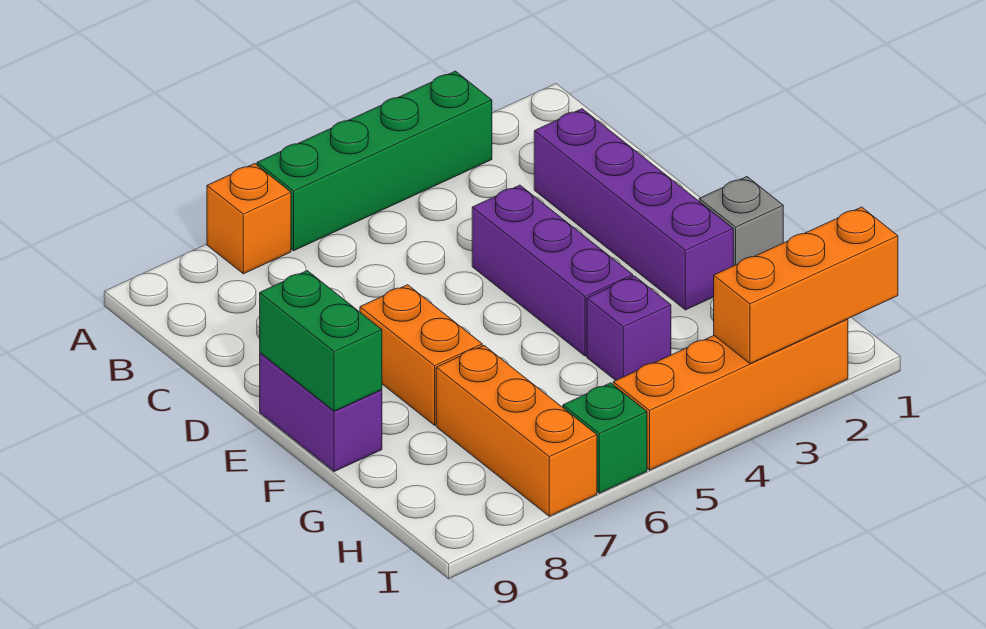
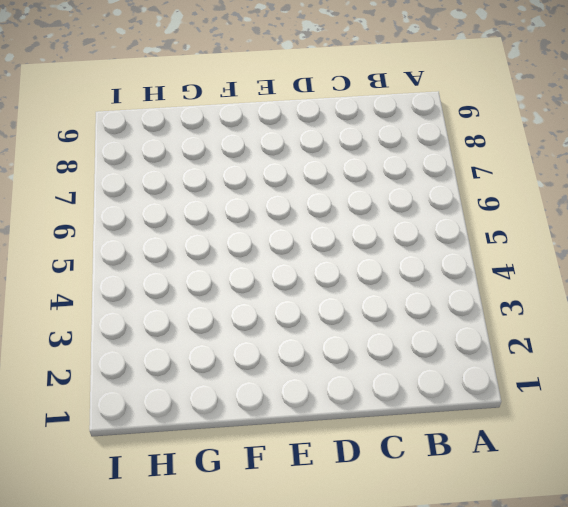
none -> green 1x4 brick [257,71,492,251]
none -> orange 1x1 brick [207,164,291,274]
none -> purple 1x4 brick [534,109,733,310]

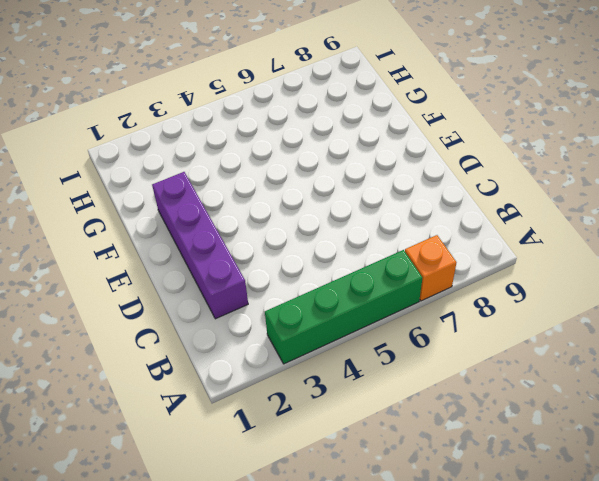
none -> purple 1x3 brick [472,185,633,356]
none -> orange 1x2 brick [360,285,482,425]
none -> purple 1x2 brick [260,353,382,472]

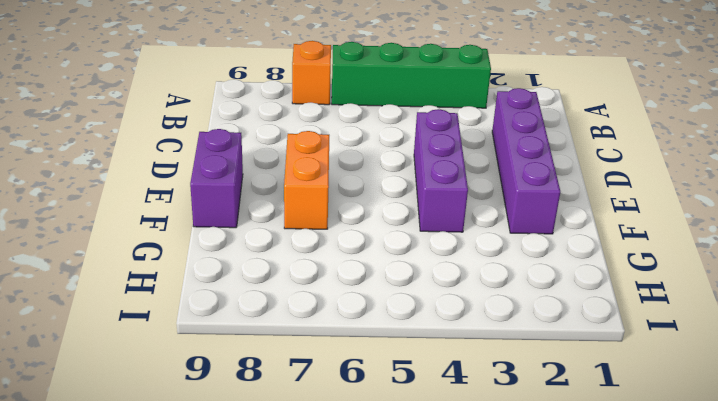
none -> grey 1x1 brick [699,177,783,266]
none -> purple 1x1 brick [587,276,671,380]
none -> orange 1x3 brick [436,346,597,516]

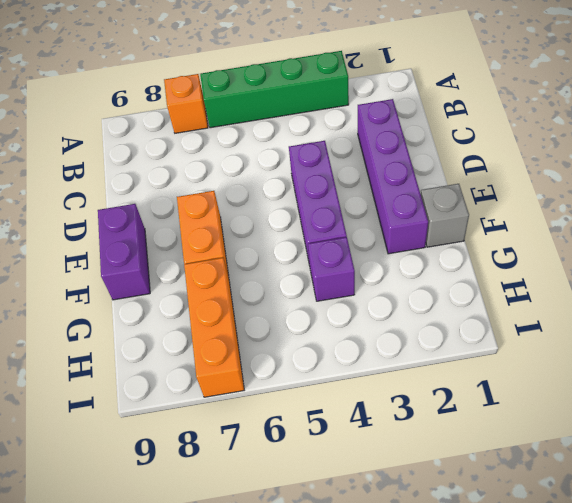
none -> orange 1x4 brick [613,319,848,470]
none -> green 1x1 brick [563,383,647,493]
none -> green 1x2 brick [260,271,382,411]

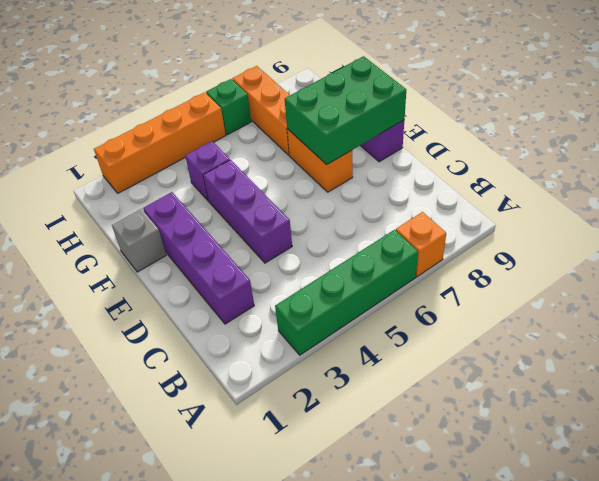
green 2x3 brick [285,56,406,165] -> green 1x2 brick [260,271,382,411]
none -> orange 1x3 brick [714,207,898,364]

